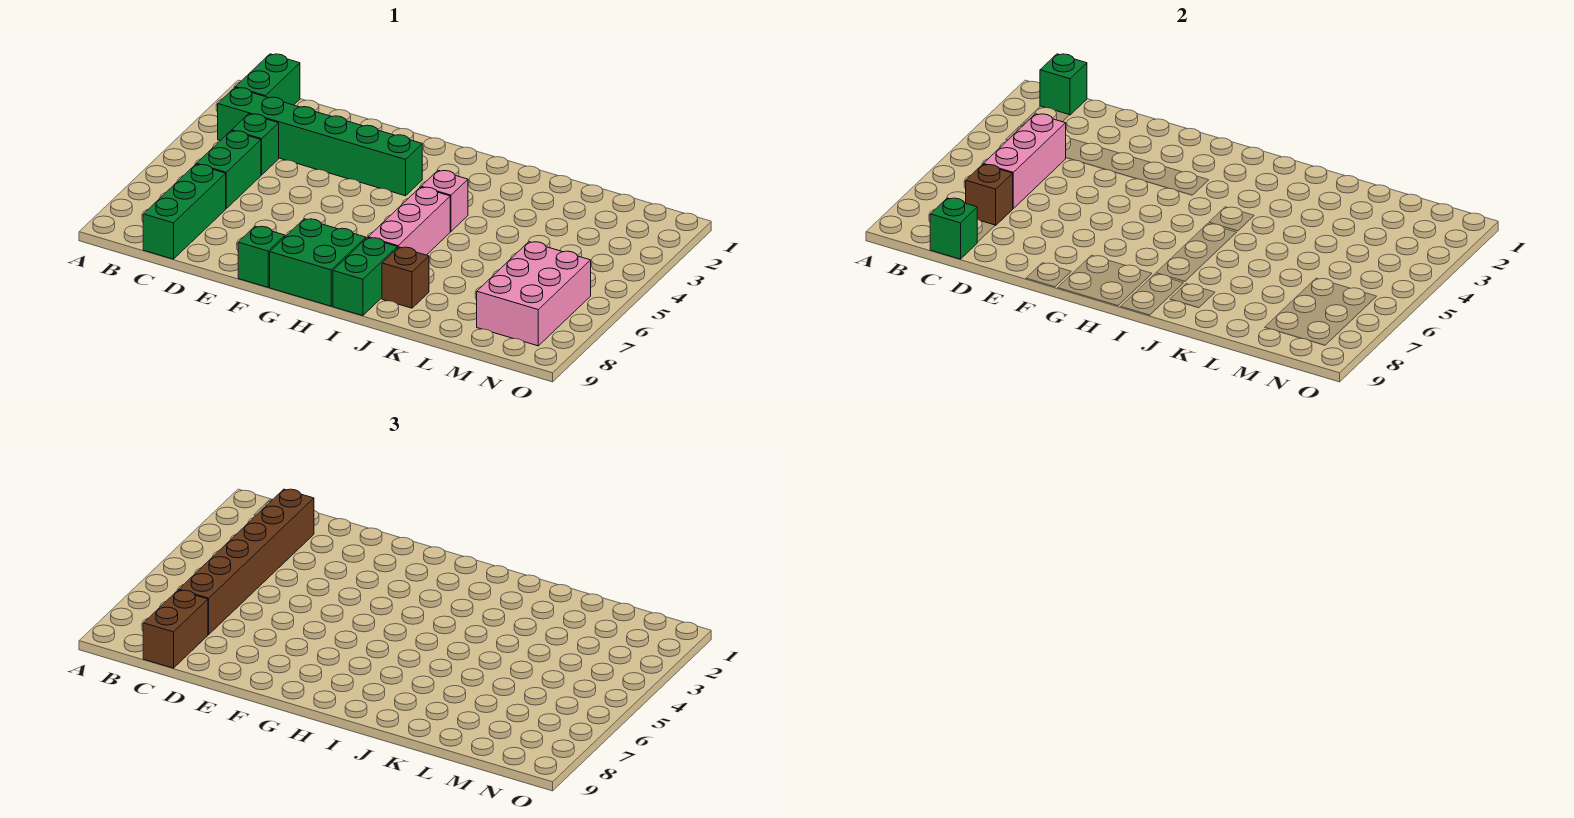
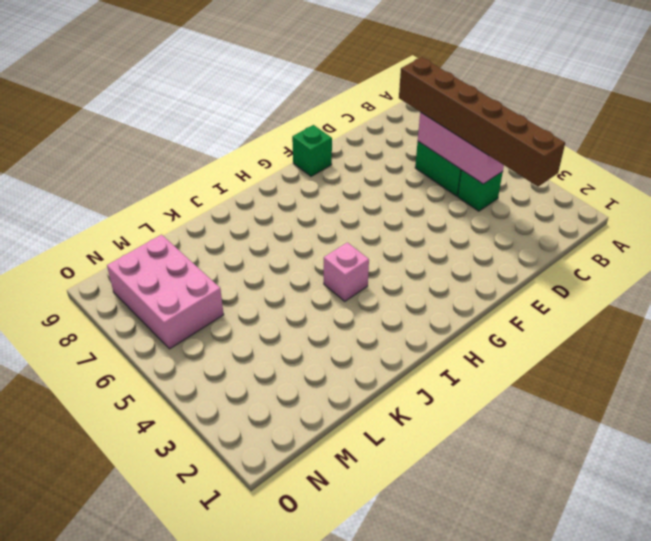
none -> green 1x2 brick [235,54,300,105]
none -> green 1x6 brick [218,88,422,196]
none -> green 1x3 brick [143,164,226,259]

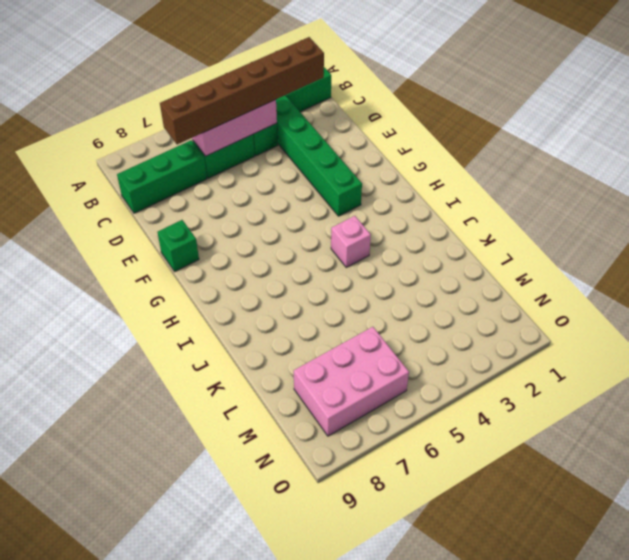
none -> green 2x2 brick [270,219,366,306]
none -> pink 1x3 brick [368,187,450,255]
none -> green 1x2 brick [333,238,397,316]

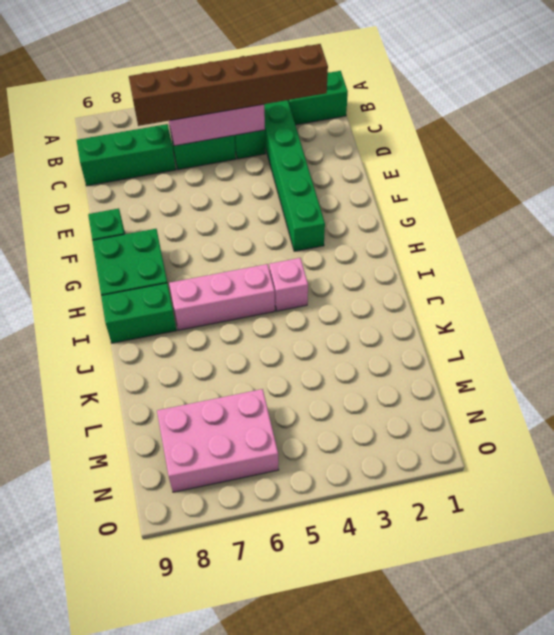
none -> brown 1x1 brick [382,247,429,308]
none -> green 1x1 brick [1040,54,1087,115]
none -> brown 1x1 brick [966,164,1013,225]

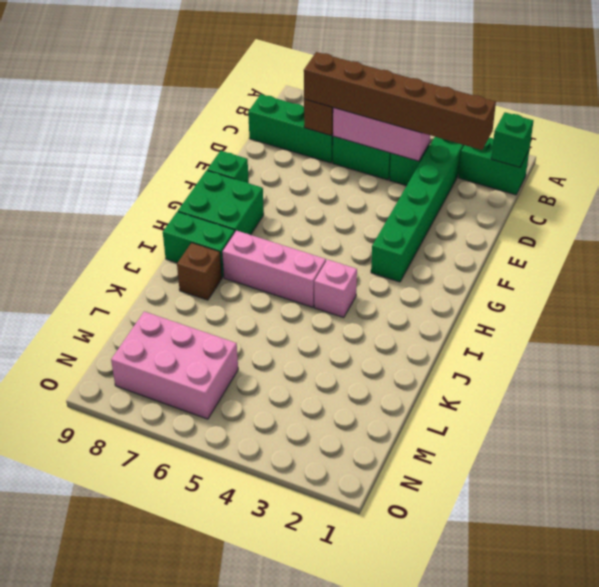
none -> green 1x1 brick [930,198,977,259]
none -> brown 1x2 brick [143,590,208,668]

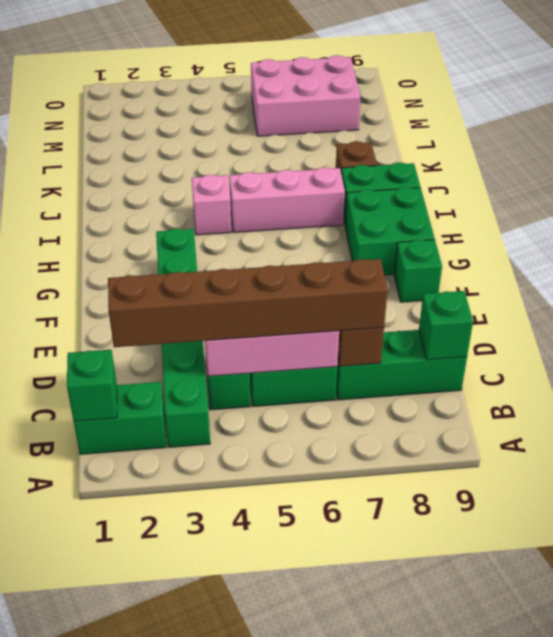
none -> brown 1x2 brick [143,590,208,668]

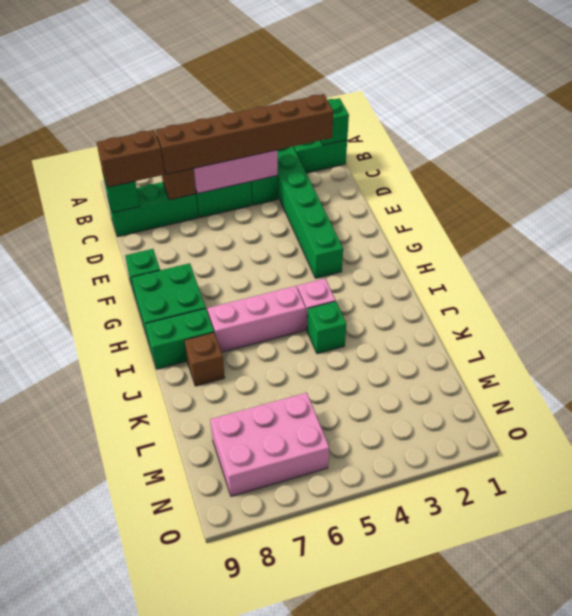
green 1x1 brick [307,301,346,354] -> none

